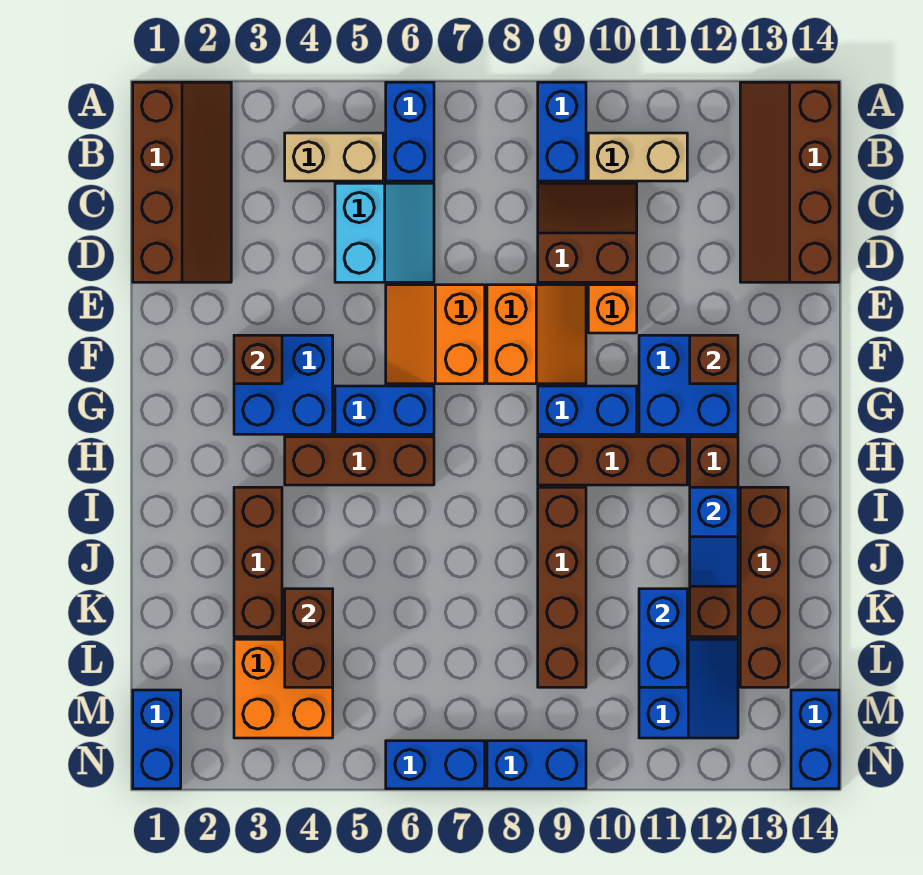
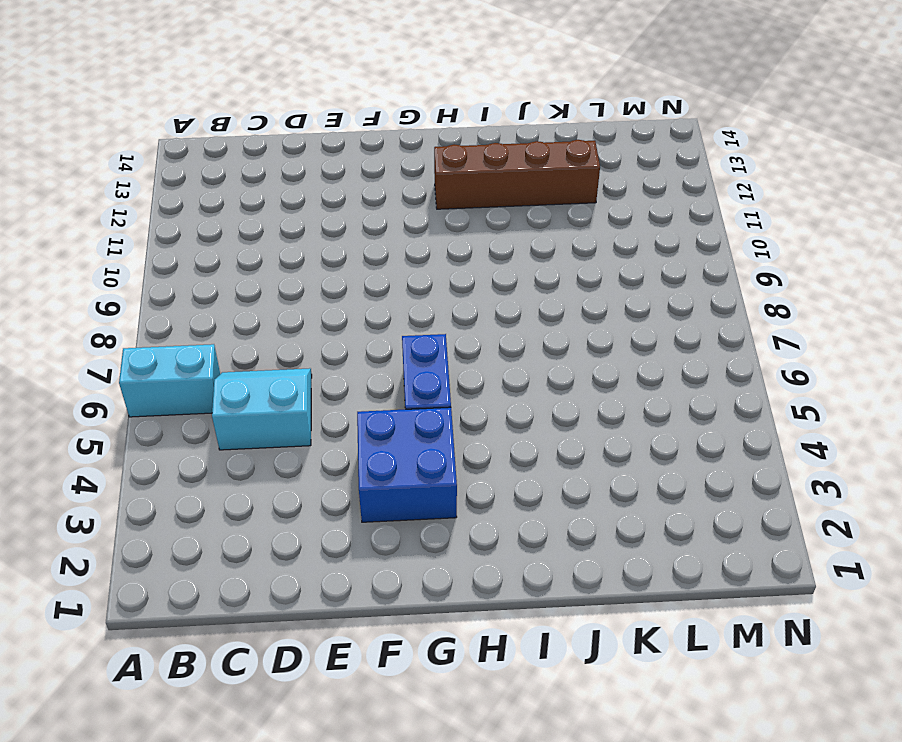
cyan 1x2 brick [119,344,220,417] -> blue 1x2 brick [386,82,434,181]
none -> brown 2x4 slope [133,82,231,282]
none -> blue 1x2 brick [538,82,586,181]
none -> brown 2x4 slope [740,82,839,282]
none -> tan 1x2 brick [285,133,383,181]

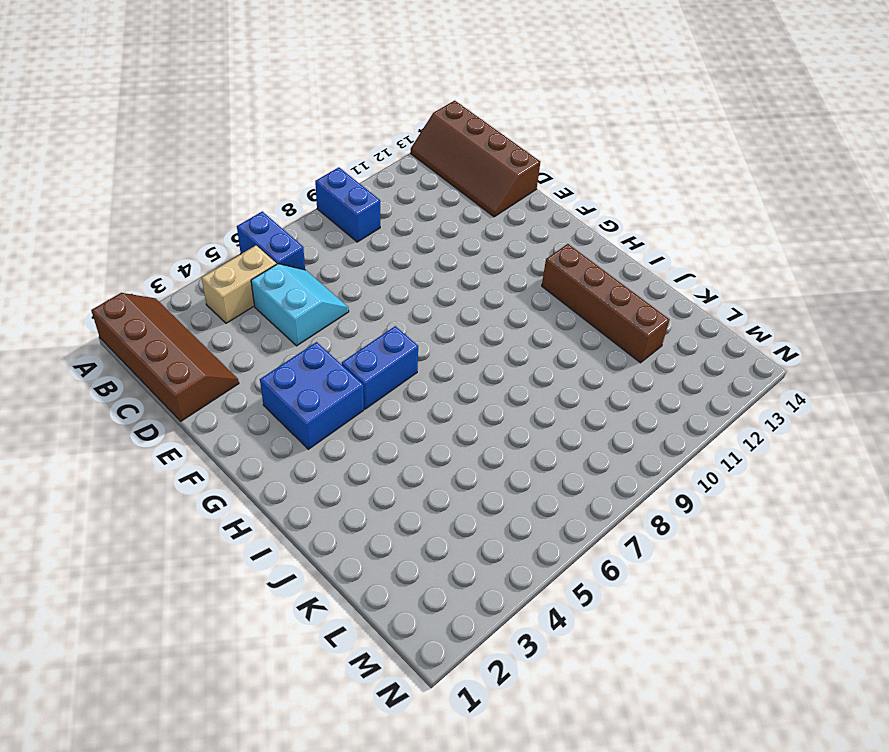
none -> tan 1x2 brick [588,133,687,181]
none -> brown 2x2 slope [538,183,637,282]
none -> orange 2x2 slope [386,285,485,384]
none -> orange 2x2 slope [487,285,586,384]

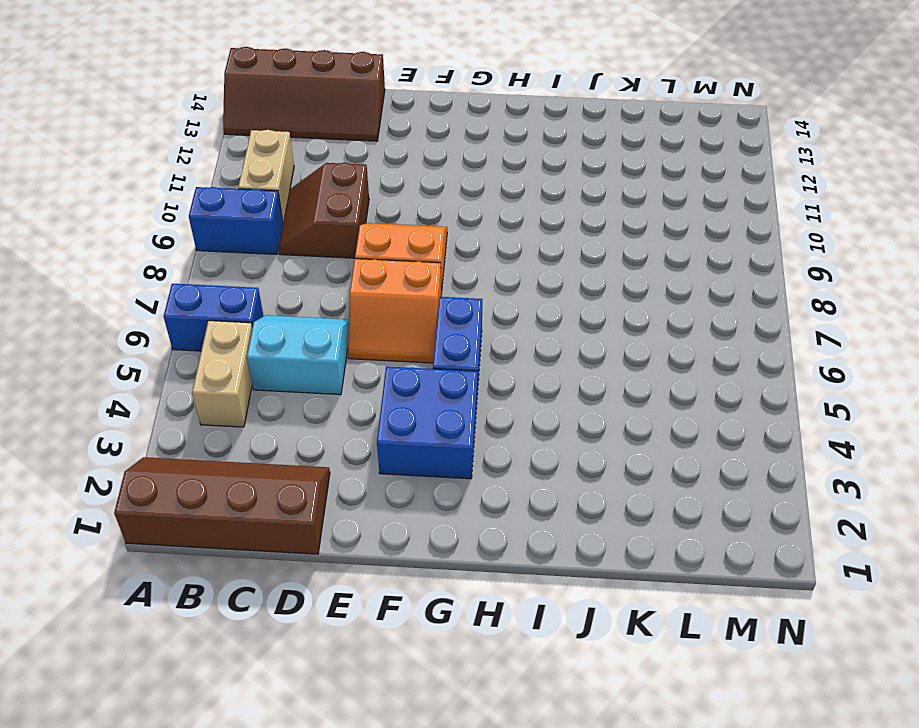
none -> orange 1x1 brick [588,285,637,333]
none -> blue 2x2 brick [639,335,738,434]
none -> blue 1x2 brick [538,386,637,434]
none -> brown 1x3 brick [285,437,434,485]

